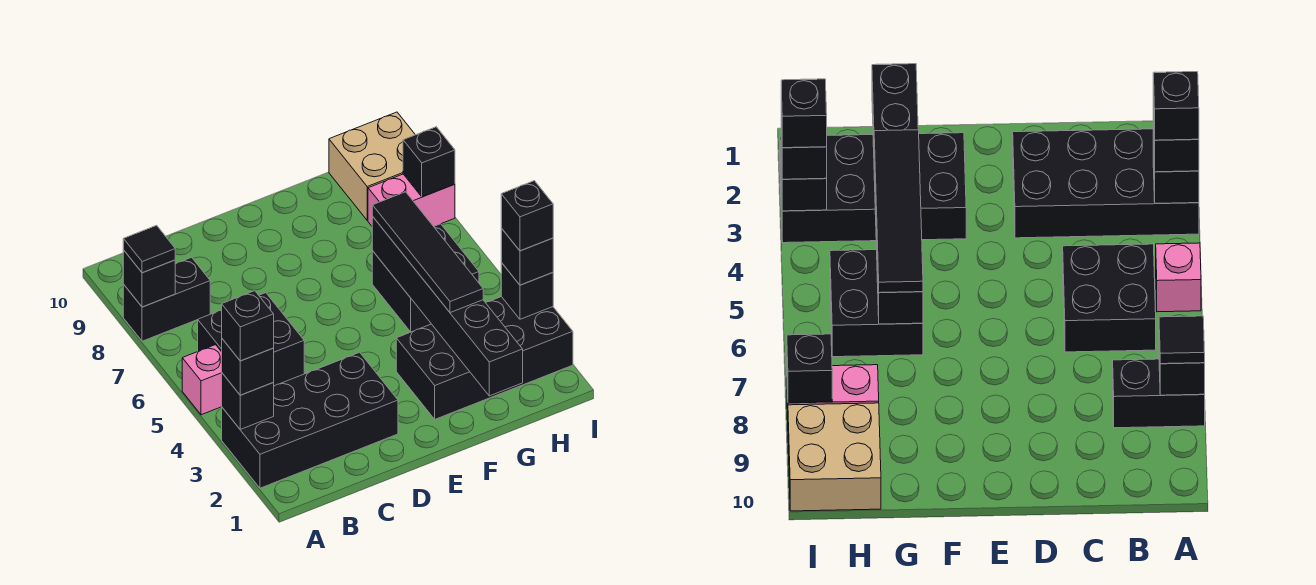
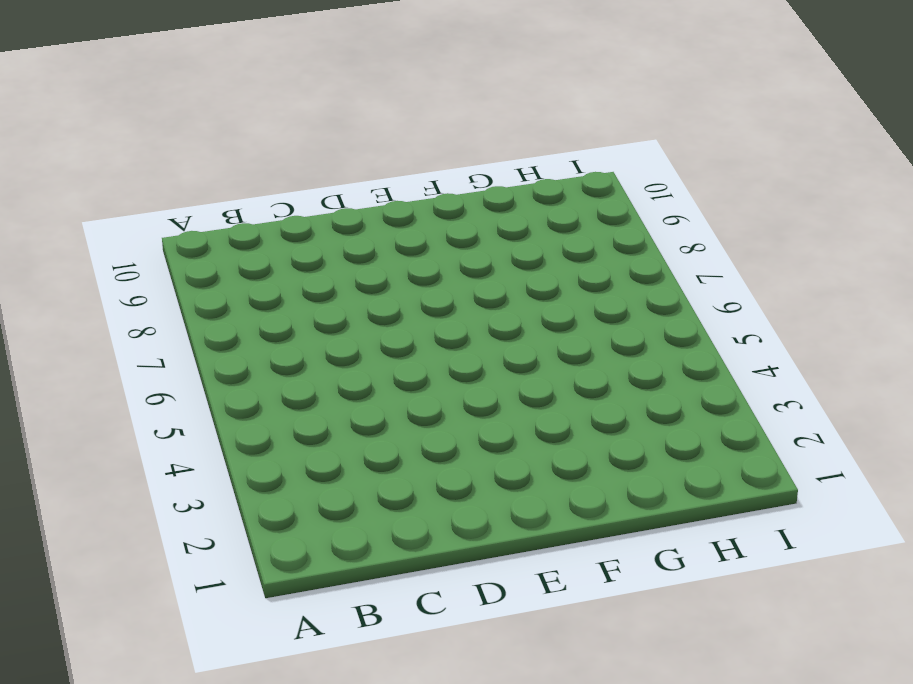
none -> black 2x4 brick [222,352,398,488]
none -> pink 1x1 brick [182,345,222,415]
none -> black 1x2 brick [123,257,210,341]

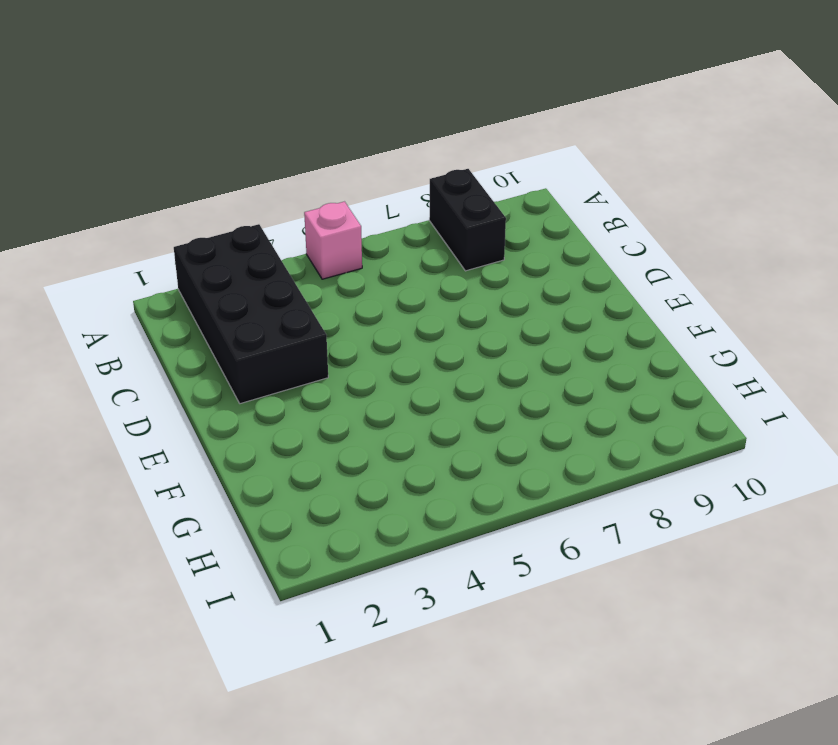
none -> black 2x2 brick [198,293,304,386]
none -> black 2x4 brick [396,297,573,419]
none -> black 2x2 brick [372,224,479,332]

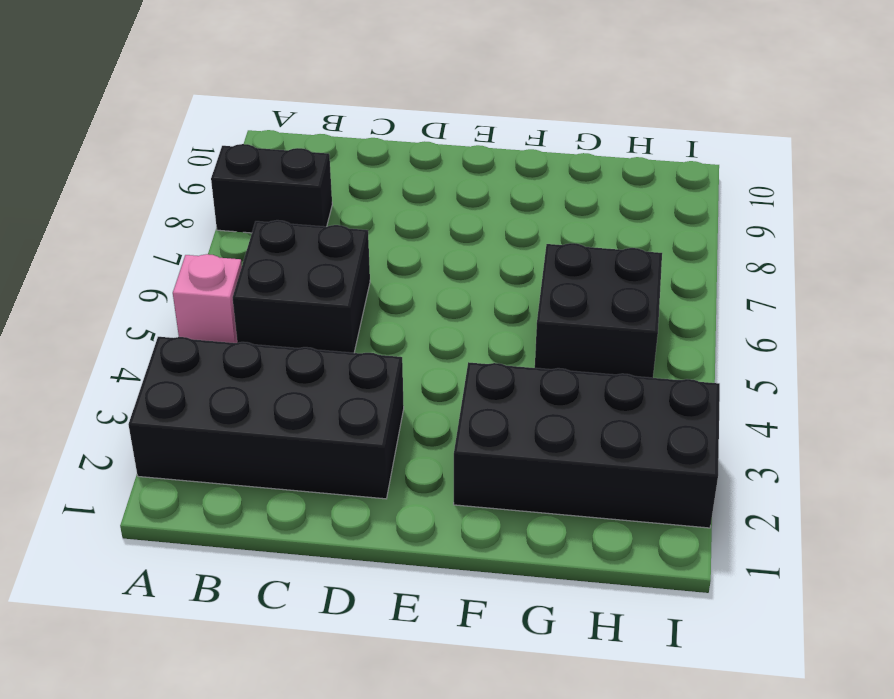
none -> pink 1x2 brick [368,174,455,226]
none -> tan 2x2 brick [329,112,415,220]
none -> black 1x1 brick [222,373,274,429]

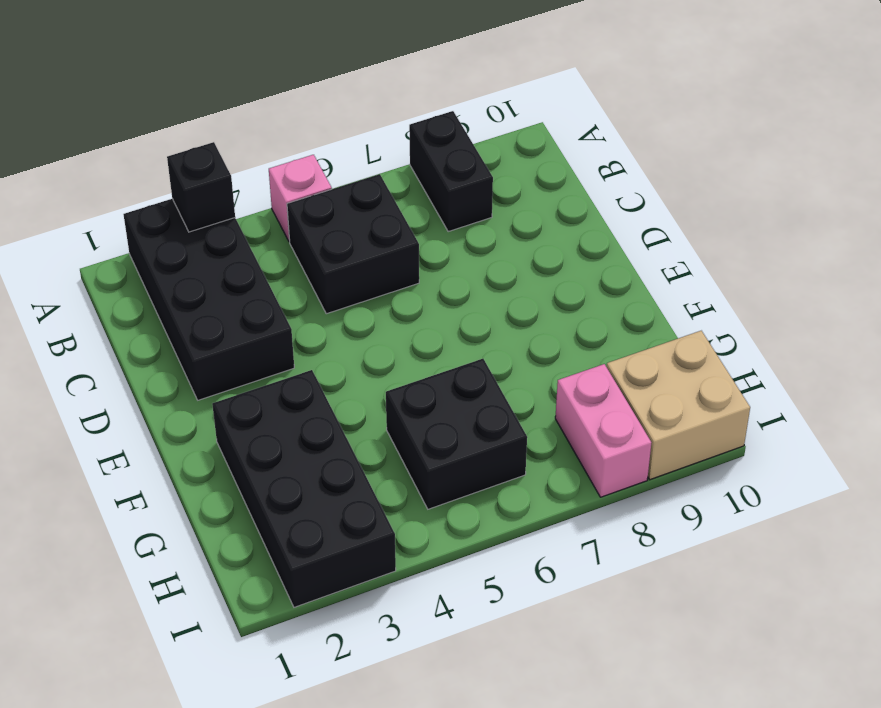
none -> black 1x1 brick [123,250,175,307]
none -> black 1x6 brick [372,217,523,396]
none -> black 1x1 brick [501,263,553,319]

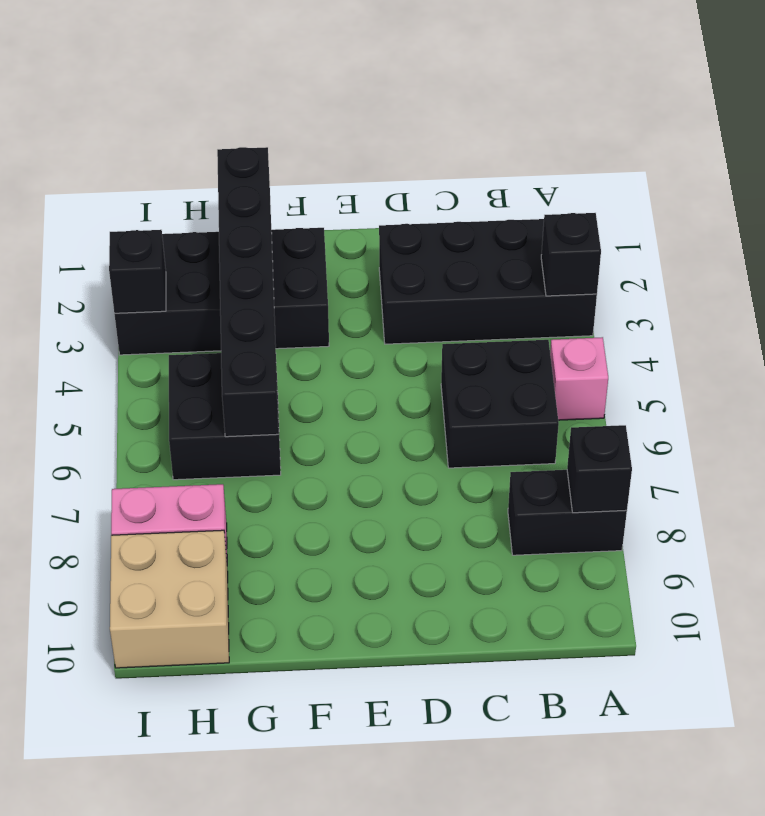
none -> black 1x1 brick [403,127,455,197]
none -> black 1x1 brick [222,339,274,395]
none -> black 1x1 tile [123,225,175,273]

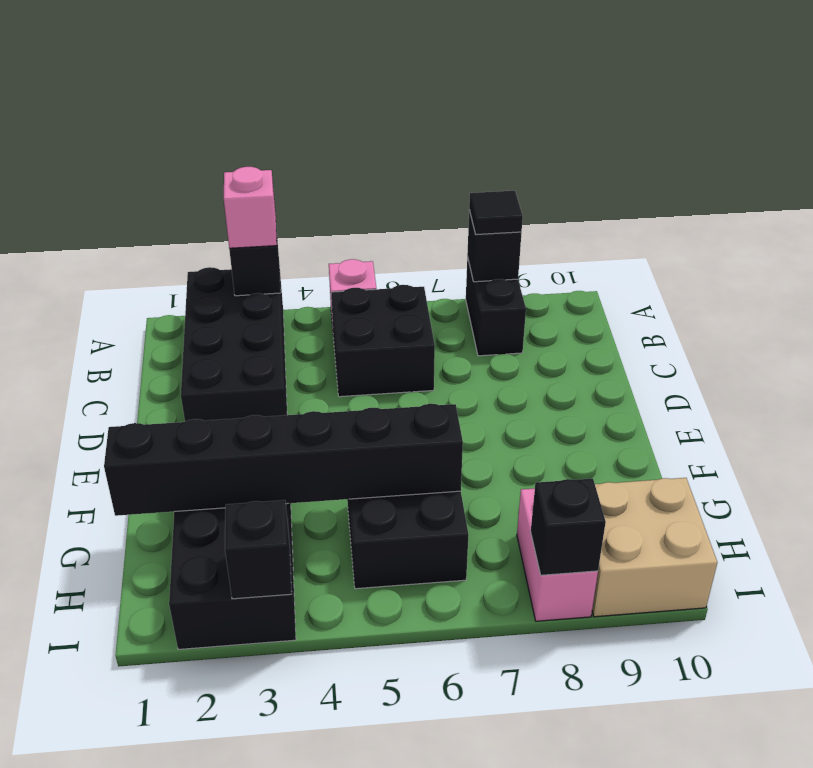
pink 1x1 brick [224,167,277,248] -> black 1x1 brick [222,339,274,395]
none -> black 1x4 tile [372,192,483,313]
none -> black 1x1 brick [501,228,553,285]
none -> black 1x1 brick [222,291,274,361]

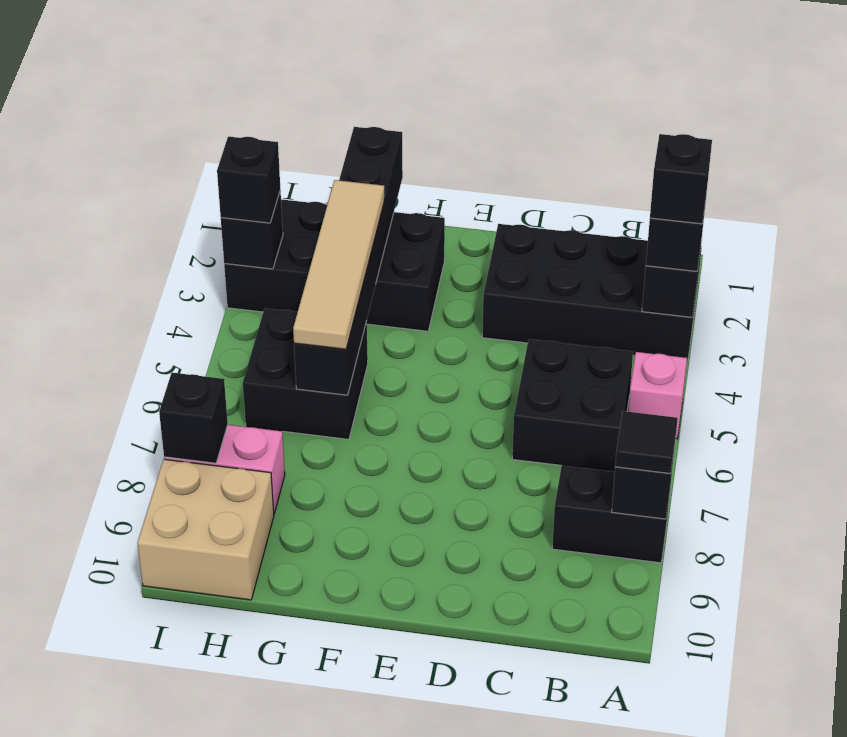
tan 1x4 tile [293,180,384,349] -> black 1x4 tile [372,192,483,313]
none -> black 1x1 brick [501,181,553,251]

